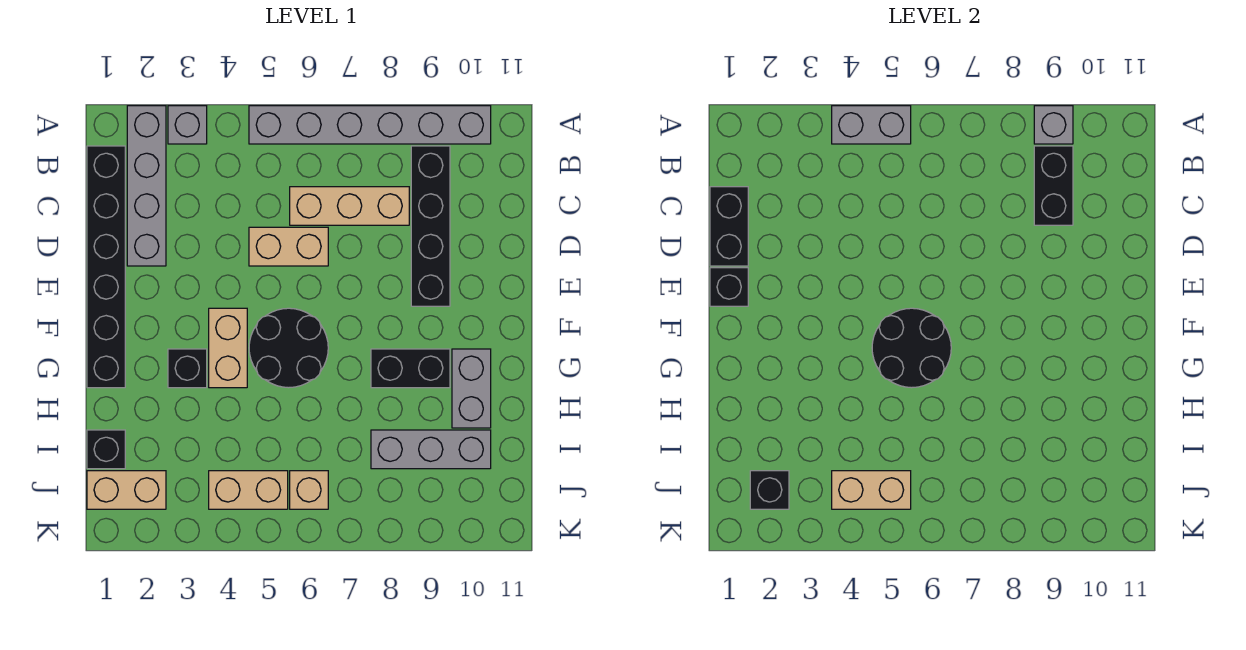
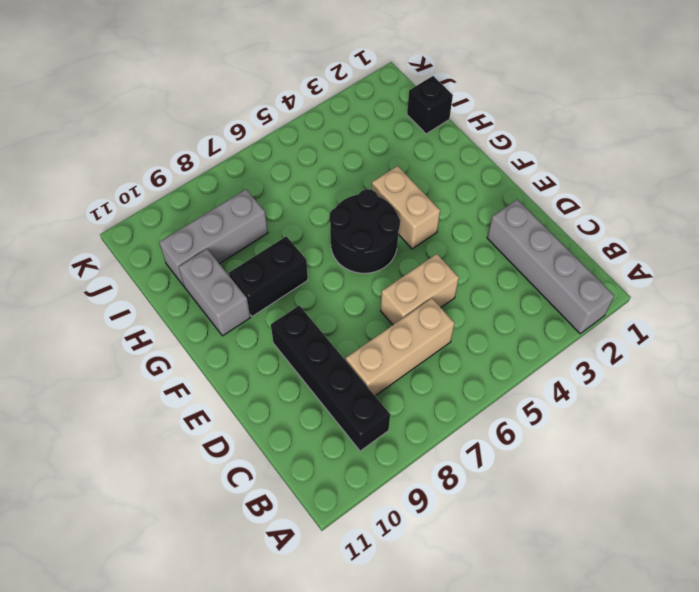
none -> grey 1x1 brick [168,106,207,144]
none -> grey 1x6 brick [249,106,491,144]
none -> black 1x6 brick [87,146,125,388]

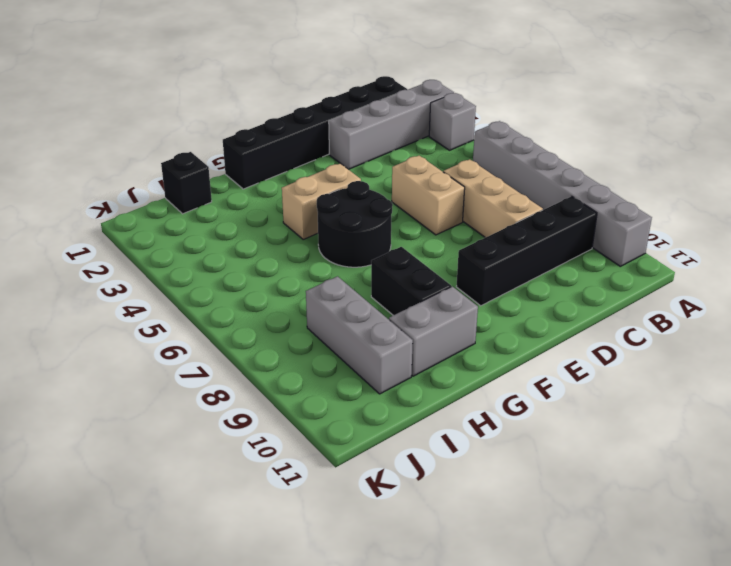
none -> black 1x1 brick [168,349,207,388]
none -> tan 1x2 brick [87,471,166,509]
none -> tan 1x2 brick [209,471,288,509]

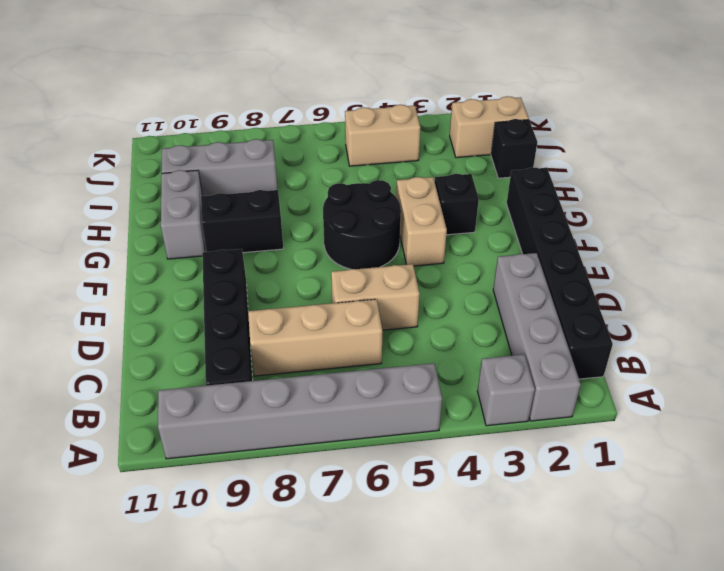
none -> tan 1x1 brick [290,471,328,509]
none -> grey 1x2 brick [832,106,911,144]
none -> grey 1x1 brick [1034,106,1073,144]

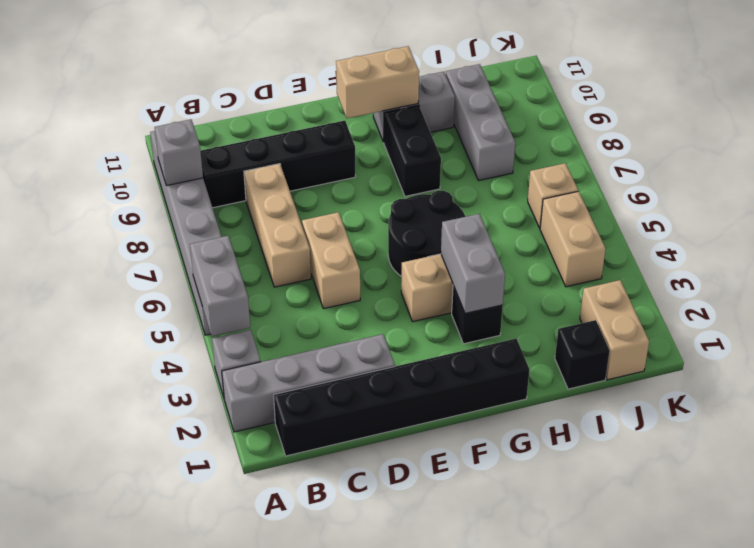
tan 1x2 brick [336,46,419,118] -> tan 1x2 brick turned to [832,471,911,509]
grey 1x2 brick [441,214,505,313] -> none
none -> black 1x2 brick [1034,146,1073,225]
none -> black 1x2 brick [710,187,748,266]
none -> black 1x1 brick [710,268,748,306]

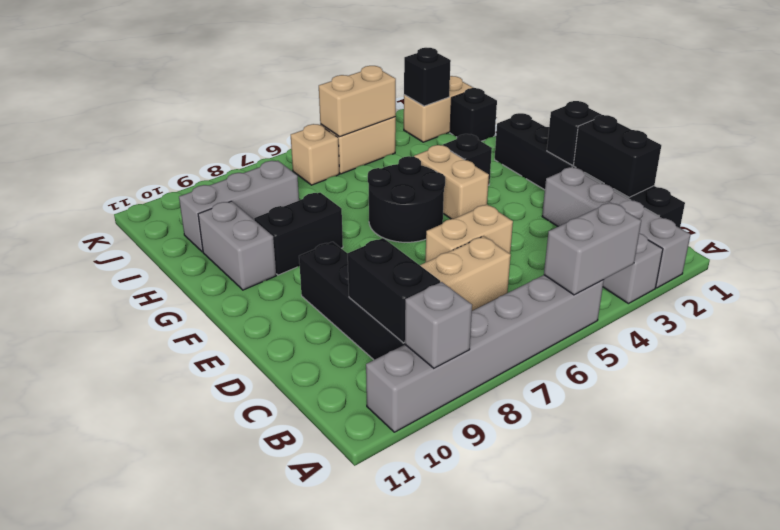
none -> black 2x2 round brick [872,308,951,388]

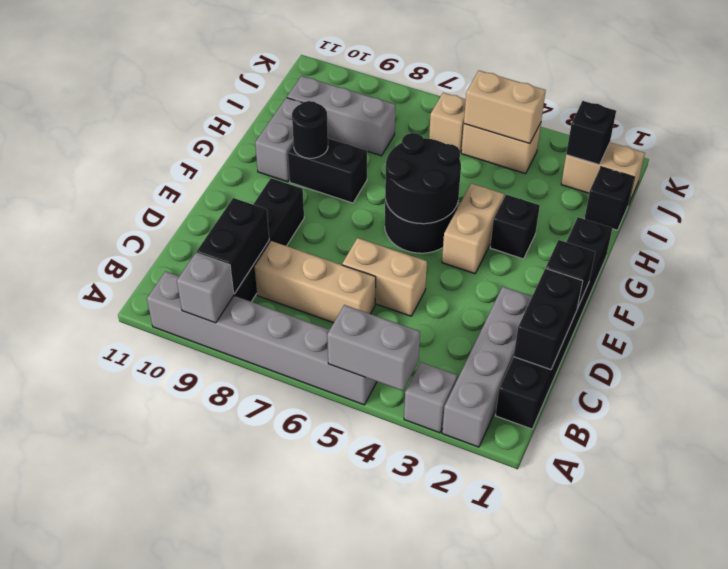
black 1x1 round brick [292,101,328,158] -> none

